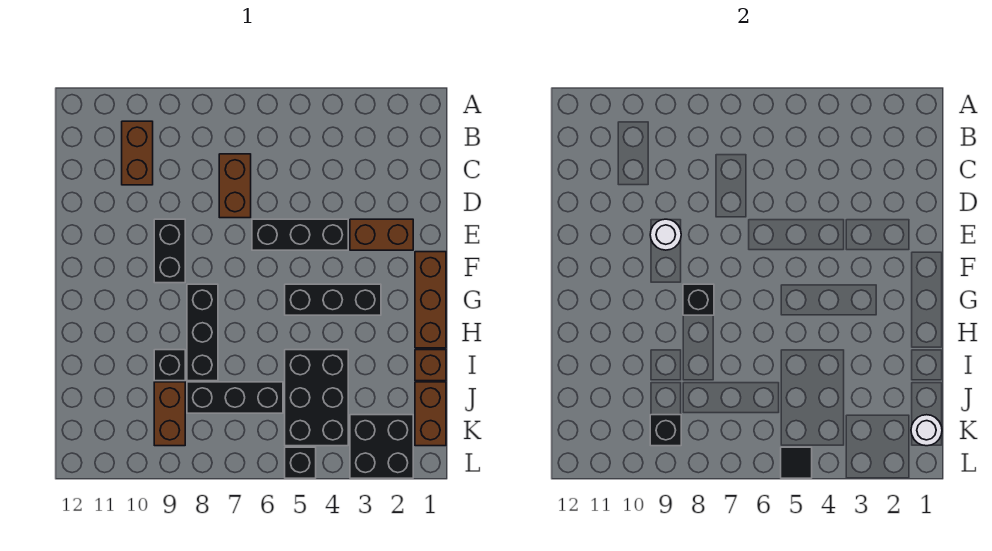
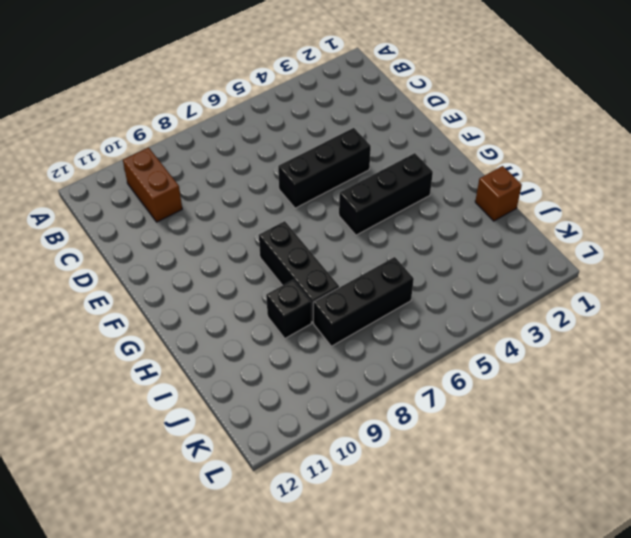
none -> brown 1x2 brick [219,154,251,218]
none -> brown 1x2 brick [350,219,413,250]
none -> black 1x2 brick [154,219,185,283]

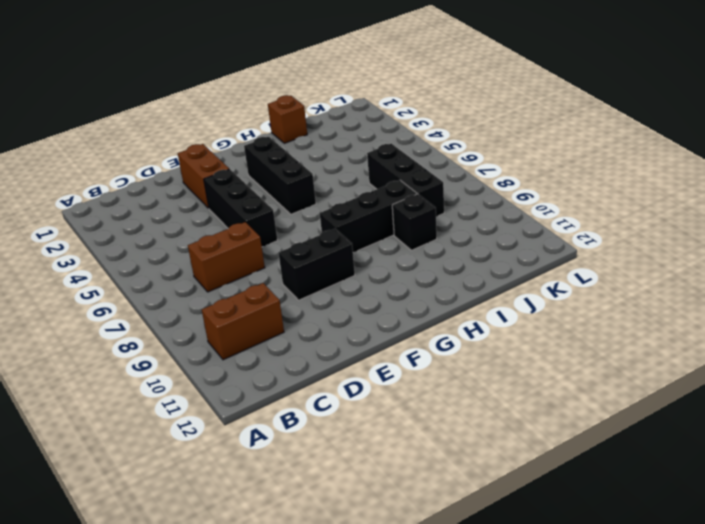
none -> brown 1x3 brick [415,252,446,348]
none -> black 2x3 brick [285,350,348,446]
none -> brown 1x2 brick [415,382,446,446]

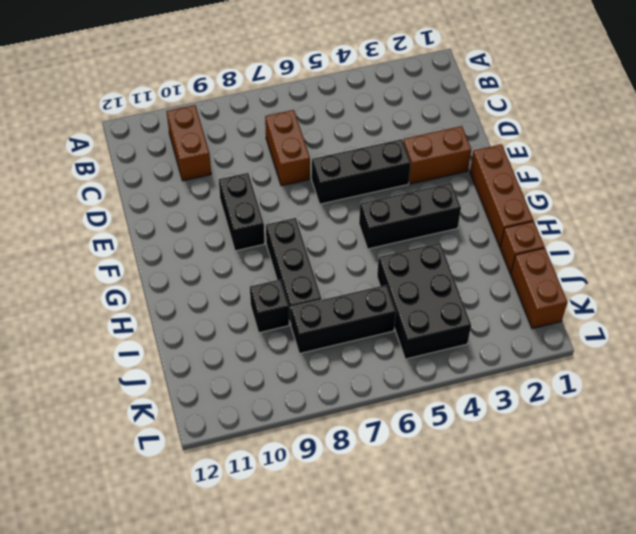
none -> brown 1x2 brick [154,382,185,446]
none -> black 2x2 brick [350,415,413,478]
none -> black 1x1 brick [285,447,316,478]

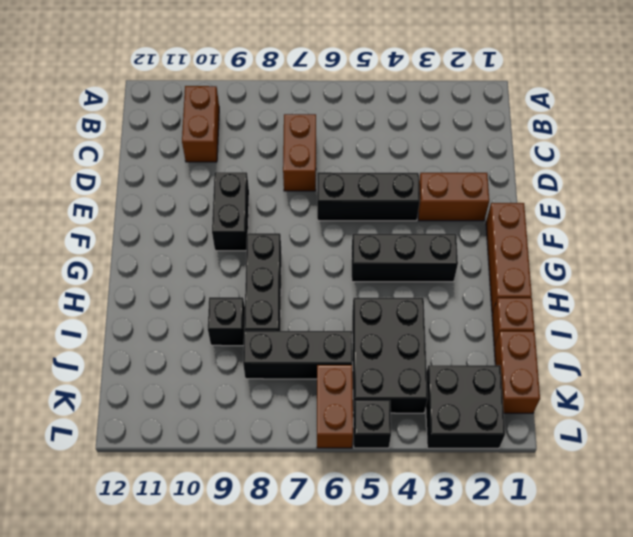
brown 1x2 brick [317,365,353,448] -> brown 1x2 brick moved to [154,382,185,446]
none -> white 1x1 round brick [650,219,681,250]
none -> black 1x1 brick [683,284,714,315]
none -> white 1x1 round brick [911,415,942,446]

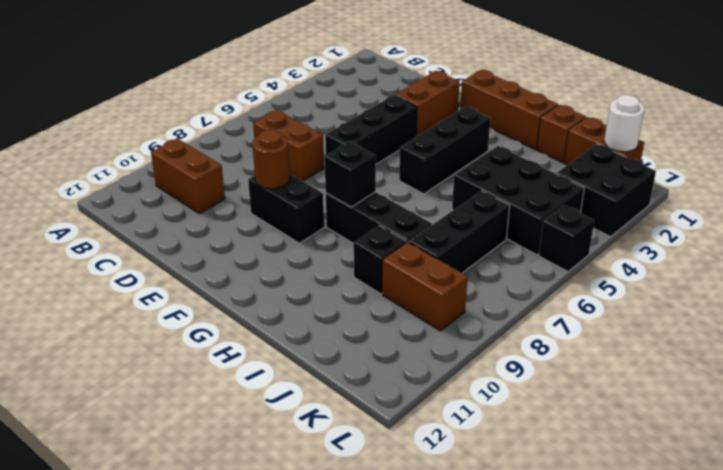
brown 1x1 round brick [253,130,290,189] -> white 1x1 round brick [650,219,681,250]
none -> black 1x1 brick [650,415,681,446]
none -> black 1x1 tile [781,447,812,478]

